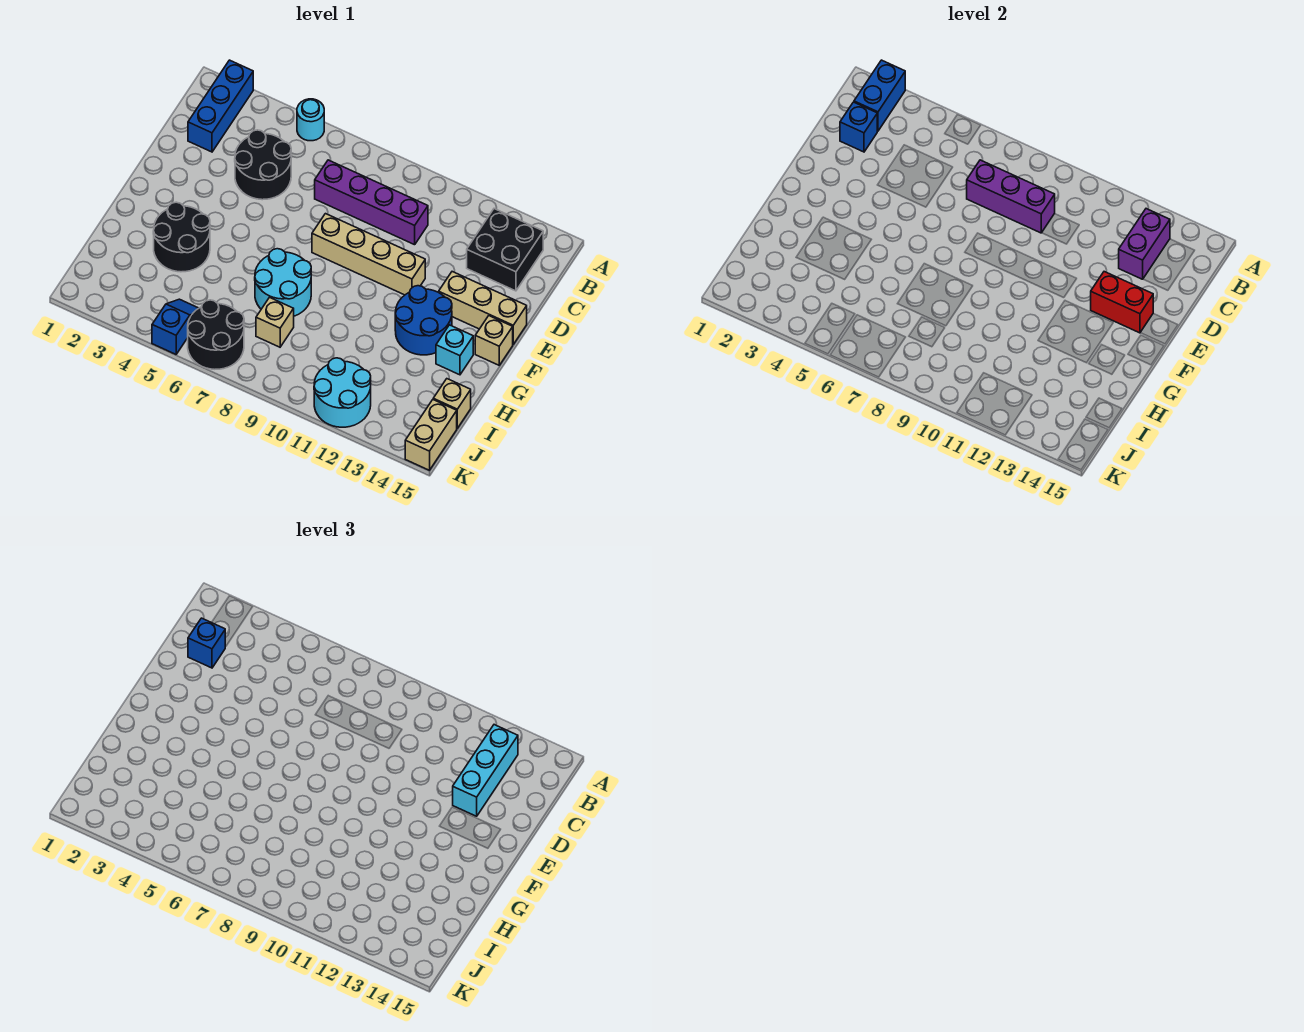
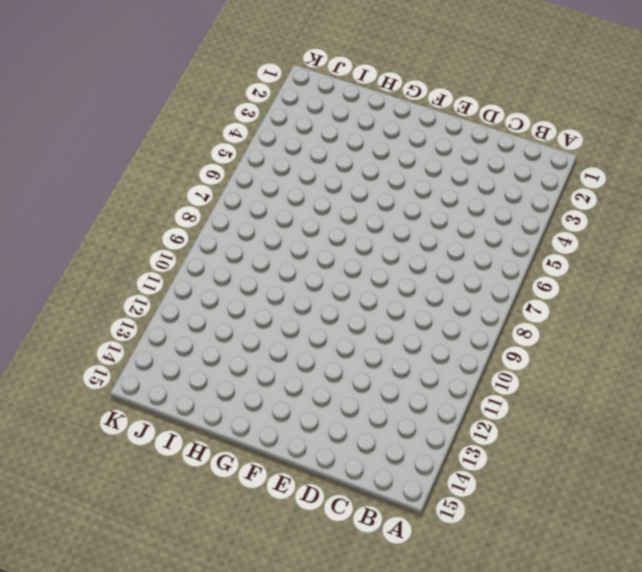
none -> blue 1x3 brick [188,60,253,152]
none -> cyan 1x1 round brick [297,99,324,141]
none -> black 2x2 brick [467,209,543,291]

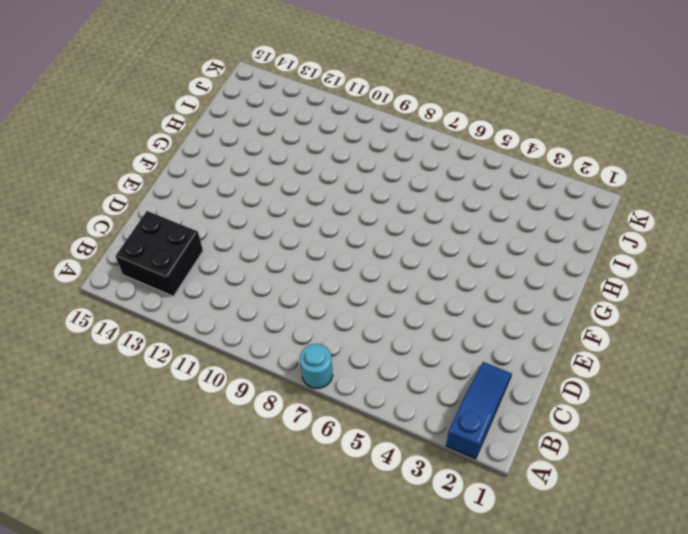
blue 1x3 slope [446,362,512,459] -> blue 1x3 brick [188,60,253,152]
cyan 1x1 round brick [300,344,333,388] -> cyan 1x1 round brick moved to [297,99,324,141]
none -> black 2x2 round brick [235,130,291,200]
none -> purple 1x4 brick [315,160,428,245]
none -> tan 1x4 brick [312,214,425,295]

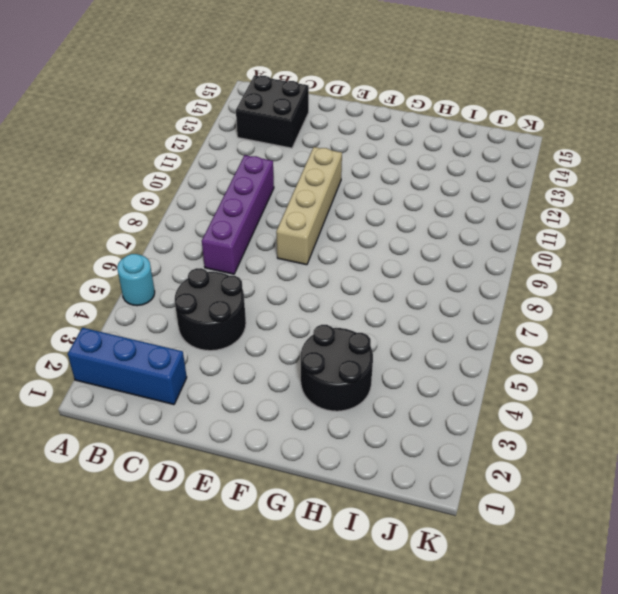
none -> tan 1x3 brick [439,272,527,344]
none -> blue 2x2 round brick [395,286,452,355]
none -> tan 1x1 brick [475,316,513,365]

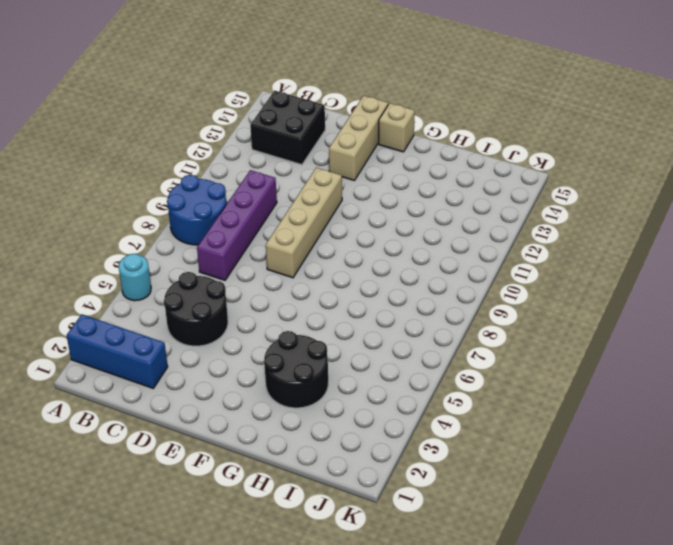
blue 2x2 round brick [167,175,226,245] -> blue 2x2 round brick moved to [395,286,452,355]
none -> cyan 2x2 round brick [255,249,311,316]
none -> cyan 1x1 brick [436,325,473,375]
none -> tan 1x1 brick [256,297,294,347]

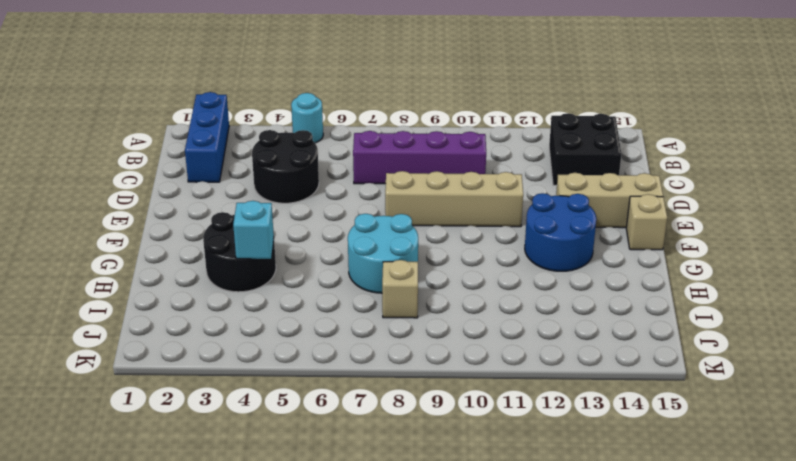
cyan 1x1 brick [233,201,274,259] -> cyan 1x1 brick moved to [436,325,473,375]
none -> tan 1x1 brick [433,379,471,428]
none -> blue 1x2 slope [152,299,199,354]
none -> black 2x2 round brick [188,300,244,369]

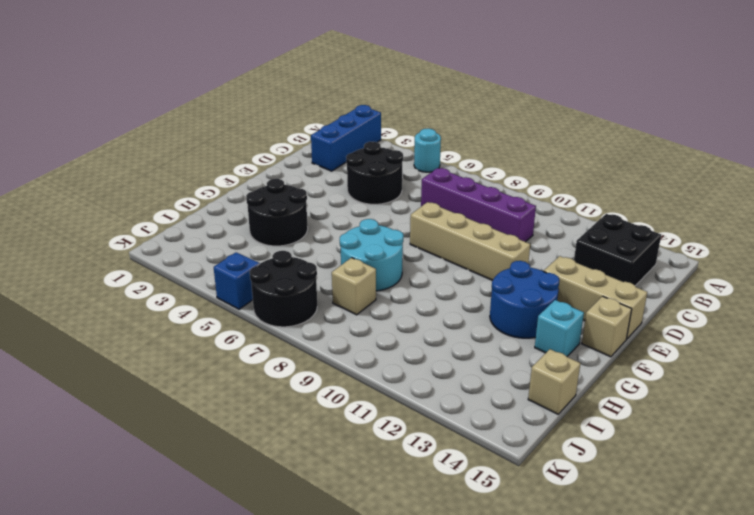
none -> cyan 2x2 round brick [314,358,371,427]
none -> tan 1x2 brick [405,400,457,470]
none -> blue 1x2 brick [854,60,905,131]

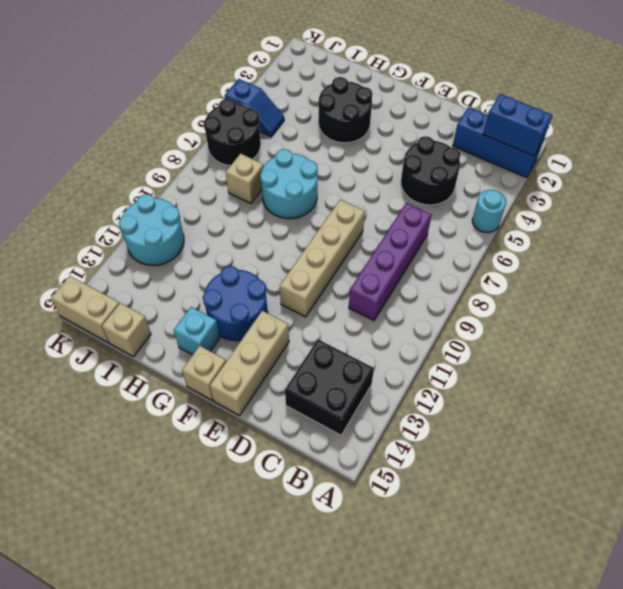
none -> purple 1x2 brick [1119,209,1170,279]
none -> blue 1x1 brick [840,102,877,152]
none -> purple 1x3 brick [967,160,1055,233]

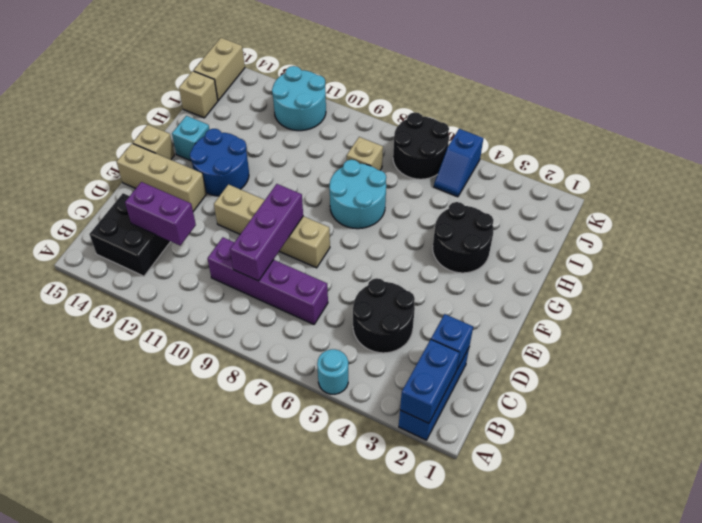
purple 1x3 brick [230,184,303,281] -> purple 1x3 brick turned to [967,160,1055,233]
purple 1x2 brick [125,182,196,245] -> purple 1x2 brick turned to [1119,209,1170,279]
none -> red 1x2 brick [1091,272,1153,333]
none -> cyan 1x3 brick [453,725,518,816]
none -> blue 1x1 brick [188,618,225,668]

